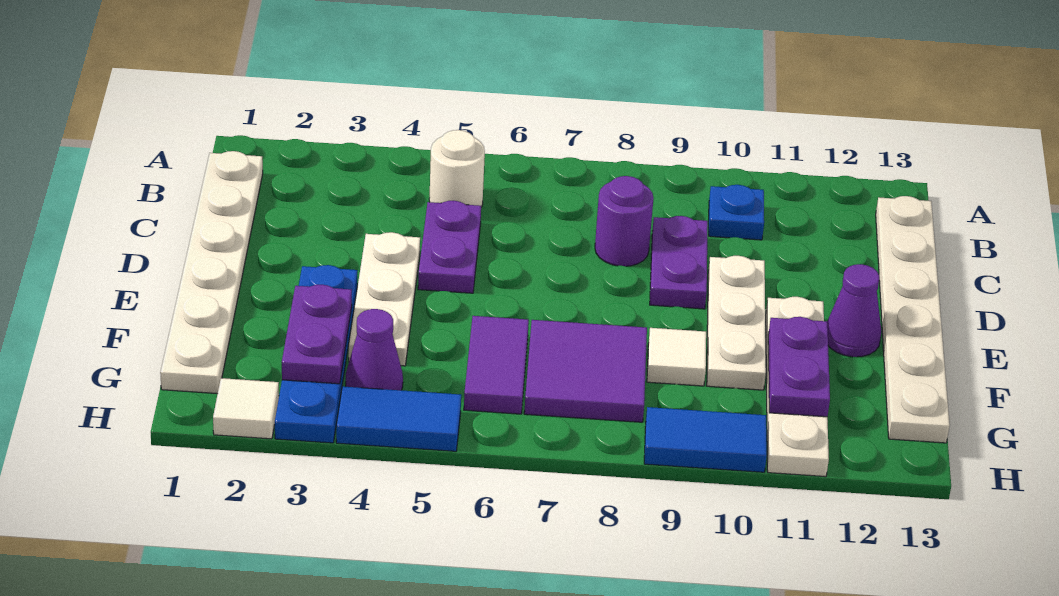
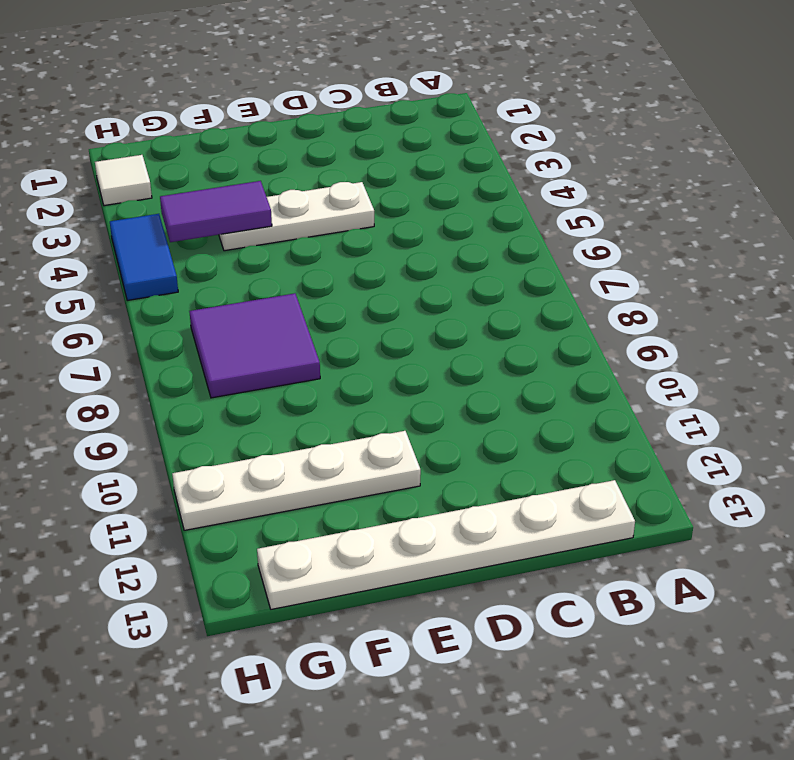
purple 1x2 tile [160,181,272,242] -> purple 1x2 tile moved to [464,316,529,414]
none -> white 1x6 plate [160,151,263,394]
none -> white 1x1 round brick [429,130,485,207]
none -> blue 1x1 plate [709,185,764,240]

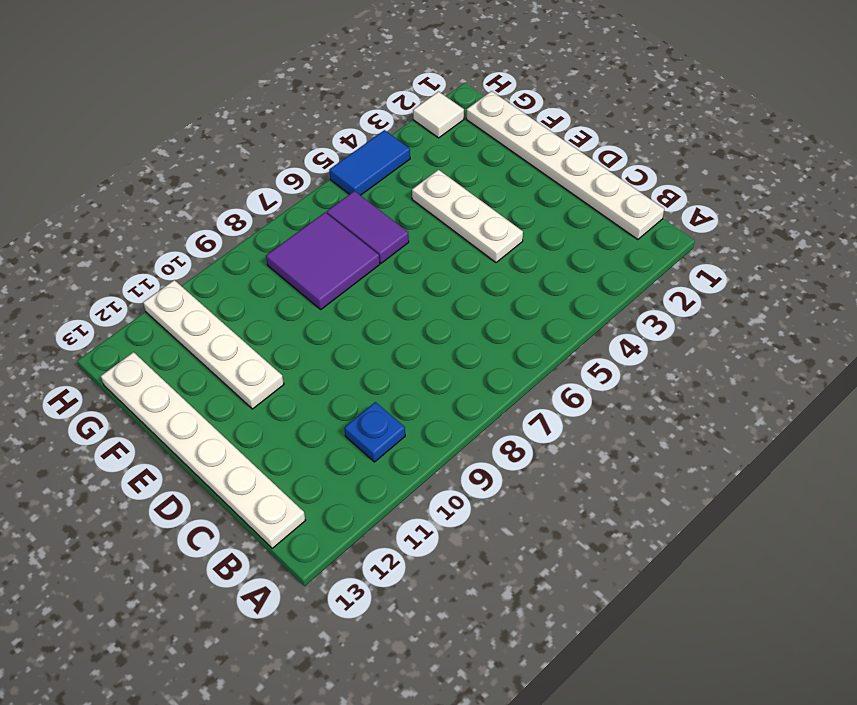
none -> white 1x1 round brick [429,130,485,207]
none -> purple 1x2 plate [418,201,481,293]
none -> purple 1x1 round brick [595,176,653,266]

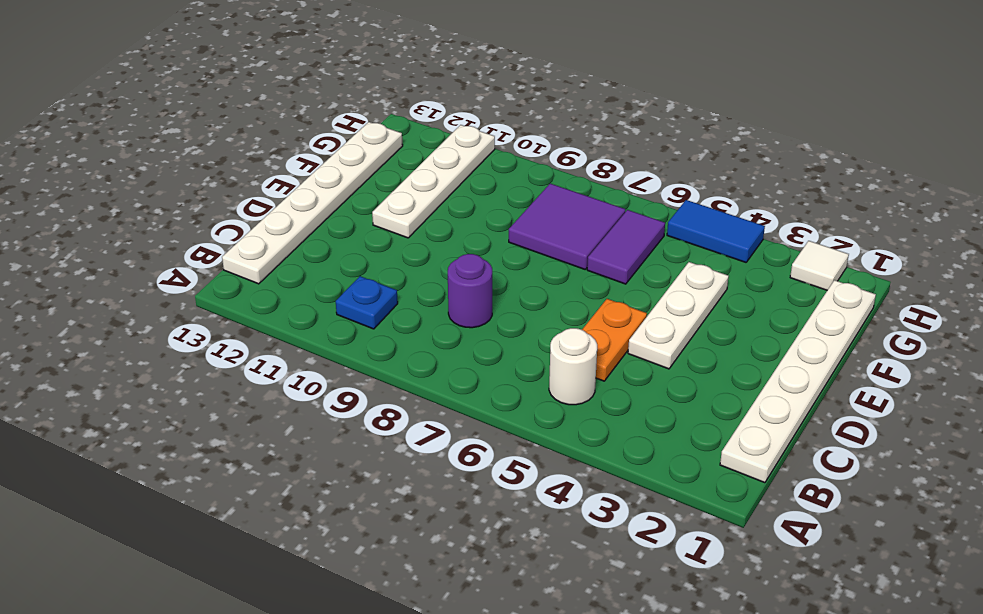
orange 1x2 plate [582,299,647,381] -> purple 1x2 plate [418,201,481,293]
none -> purple 1x2 plate [650,216,708,309]
none -> white 1x3 plate [707,256,766,390]
none -> blue 1x4 plate [275,265,357,443]

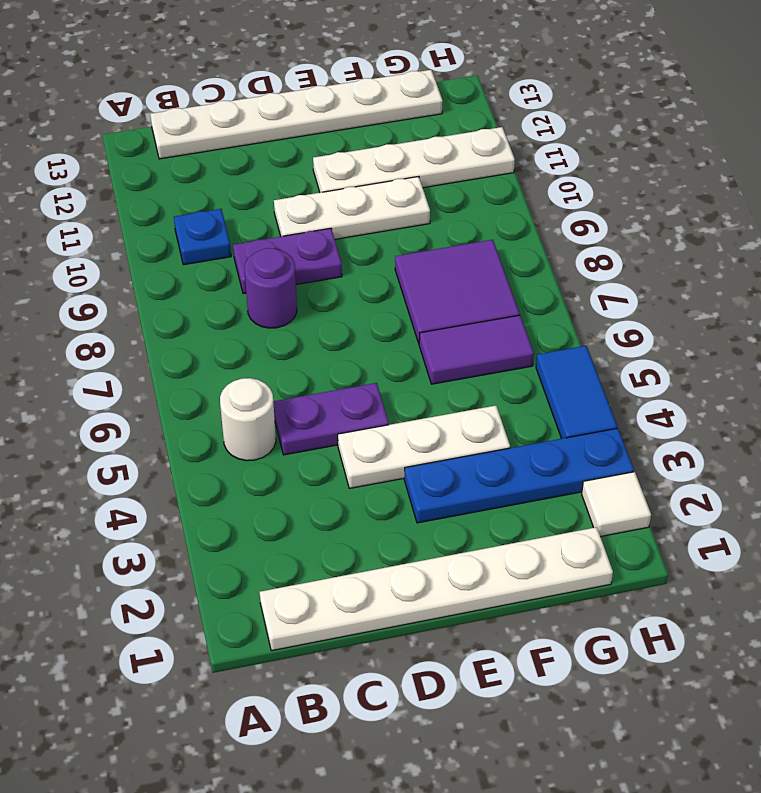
none -> purple 1x1 cone [827,264,881,357]
none -> white 1x1 tile [647,328,706,386]
none -> purple 1x1 cone [346,309,403,390]

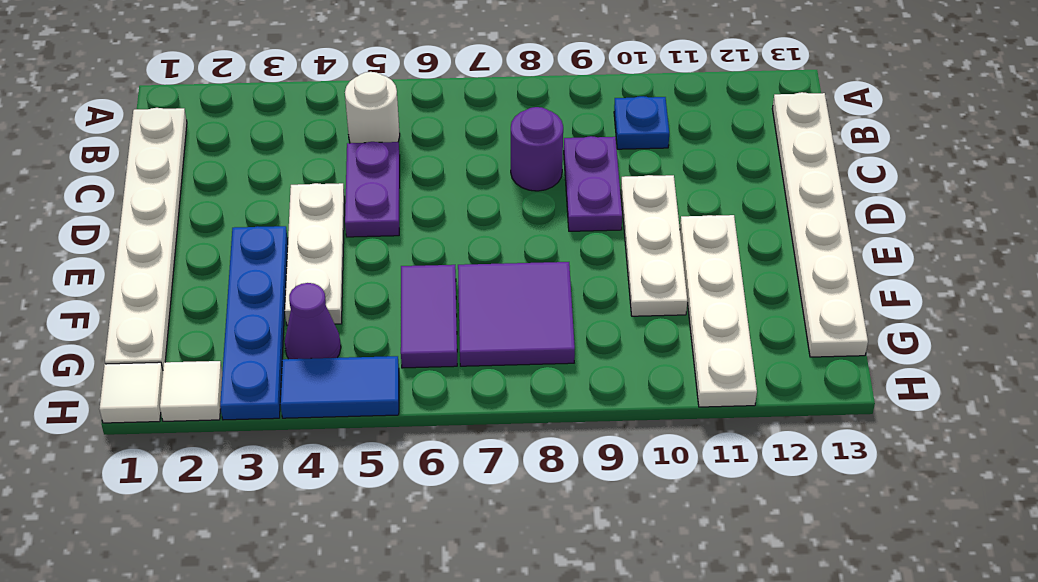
white 1x1 tile [99,362,163,423] -> white 1x1 tile moved to [647,328,706,386]
none -> purple 1x1 cone [827,264,881,357]
none -> blue 1x2 tile [644,407,767,472]
none -> purple 1x2 plate [282,285,352,384]

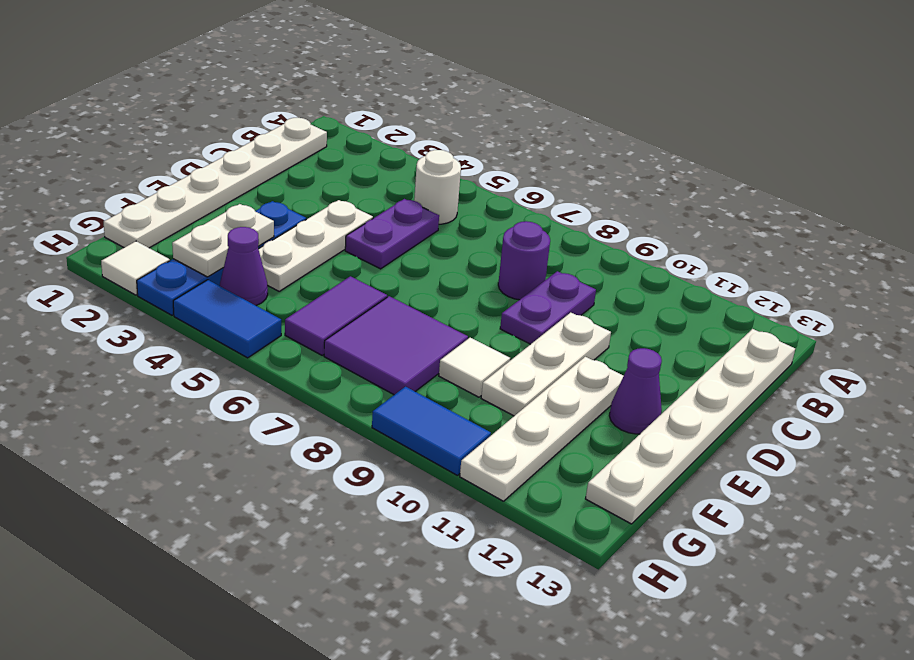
white 1x2 plate [172,204,274,277] -> purple 1x2 plate [282,285,352,384]
none -> blue 1x1 plate [709,185,764,240]
none -> purple 1x2 plate [768,317,830,417]

